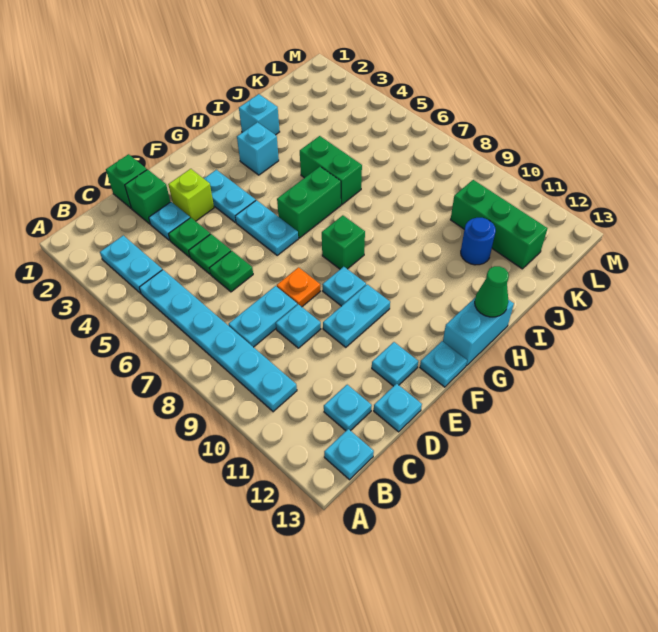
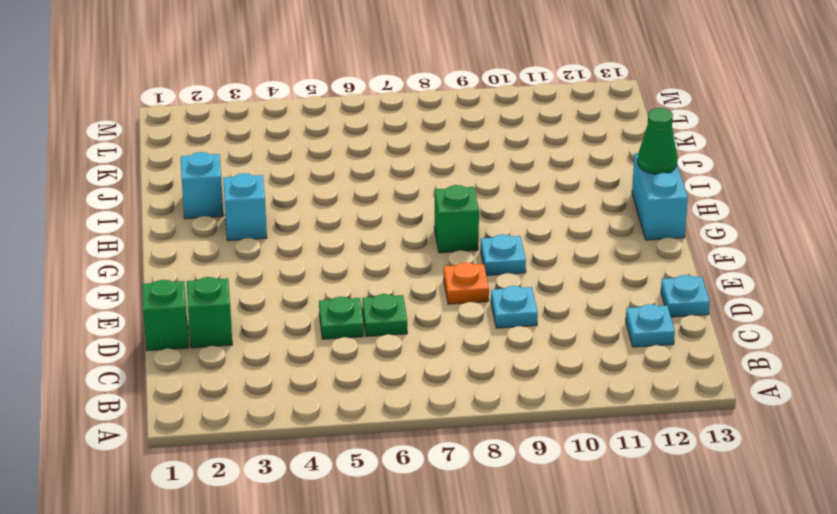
none -> cyan 1x2 plate [100,236,162,293]
none -> cyan 1x6 plate [139,270,297,412]
none -> cyan 1x1 plate [324,429,374,480]
none -> cyan 1x2 plate [229,286,297,347]

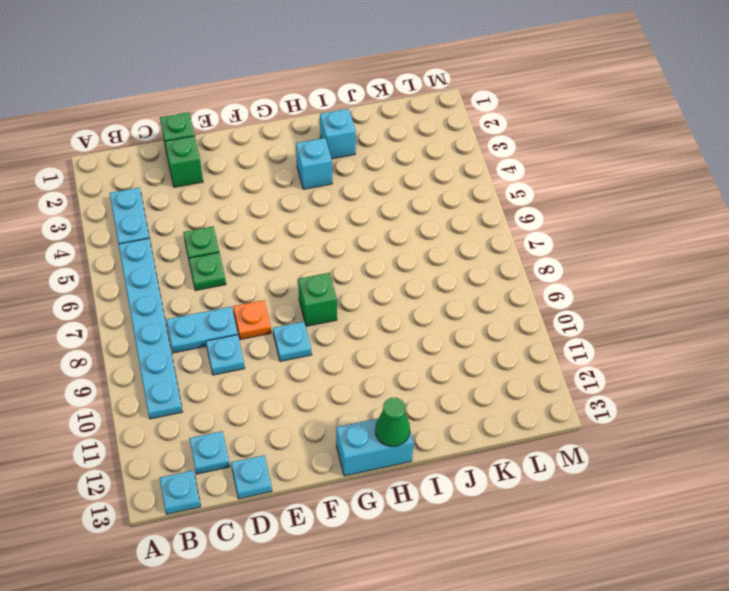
none -> cyan 1x1 plate [149,202,190,240]
none -> green 1x1 plate [169,218,210,257]
none -> lime 1x1 brick [168,169,214,221]
none -> cyan 1x2 plate [323,284,390,347]

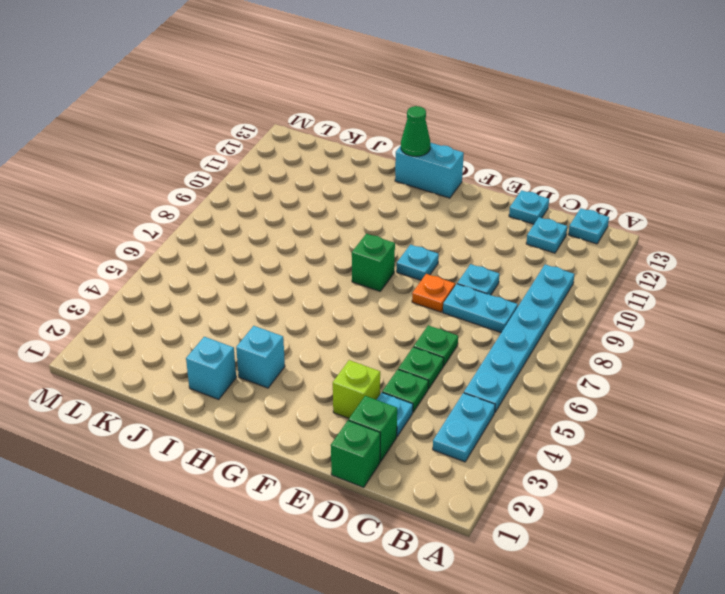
none -> cyan 1x2 plate [323,284,390,347]
none -> cyan 1x1 plate [372,342,418,386]
none -> cyan 1x2 plate [204,170,256,223]
none -> cyan 1x2 plate [235,200,298,255]

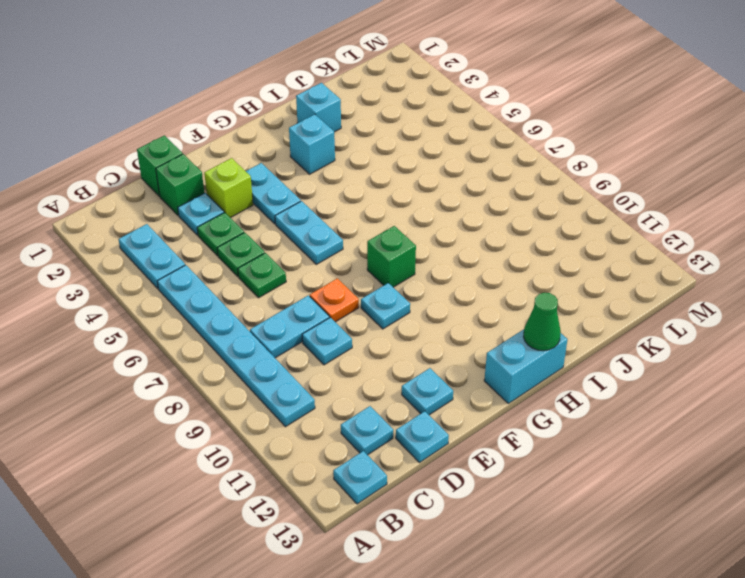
none -> cyan 1x2 plate [323,284,390,347]
none -> cyan 1x1 plate [420,341,467,387]
none -> green 1x2 brick [277,167,341,238]
none -> green 1x2 brick [300,136,362,205]

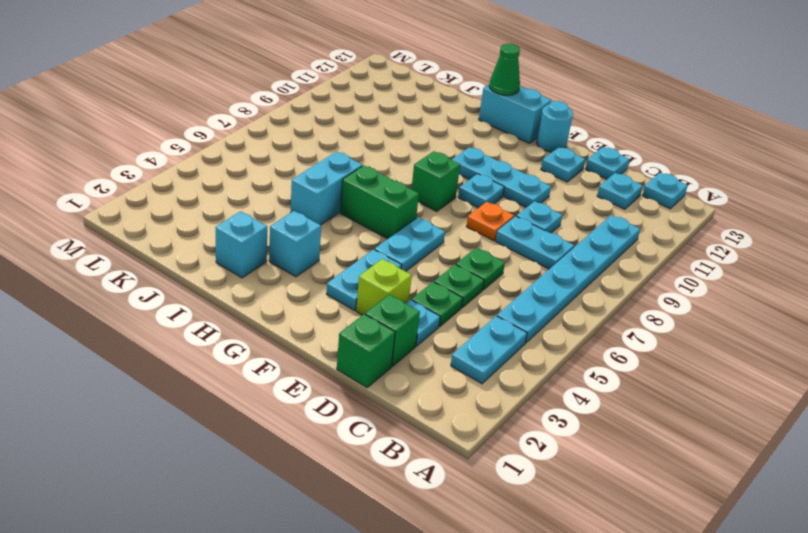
cyan 1x3 plate [452,147,551,208] -> cyan 1x2 plate [323,284,390,347]
cyan 1x1 round brick [537,101,573,152] -> cyan 1x1 plate [420,341,467,387]
cyan 1x2 brick [291,152,363,225] -> green 1x2 brick [300,136,362,205]
none -> blue 1x1 round brick [461,218,496,265]
none -> green 1x3 brick [451,180,547,269]

